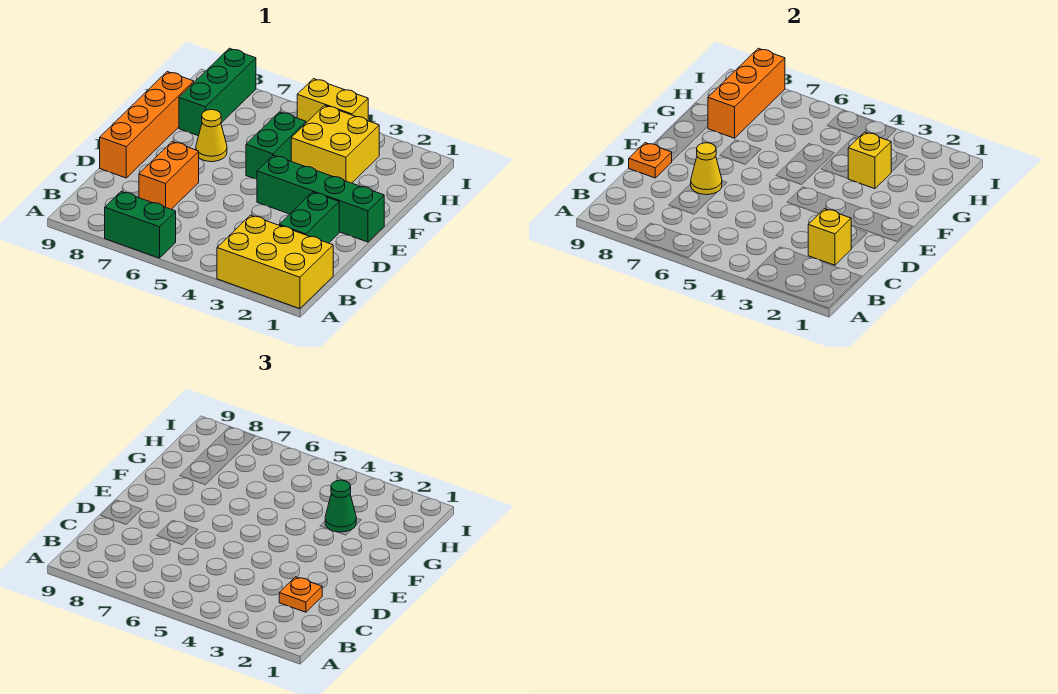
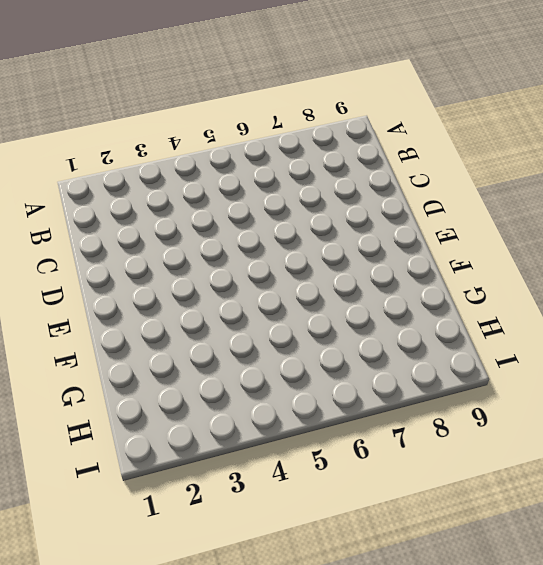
none -> yellow 2x3 brick [217,215,333,309]
none -> green 1x2 brick [105,192,176,258]
none -> green 1x2 brick [279,192,339,243]

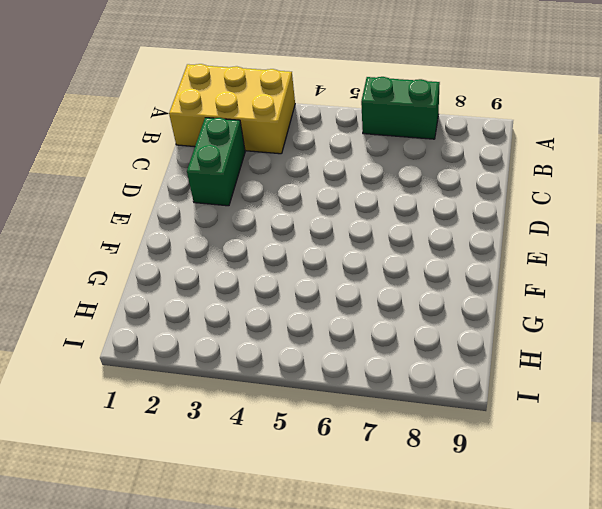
none -> orange 1x2 brick [139,142,199,209]
none -> orange 1x4 brick [100,72,194,178]
none -> green 1x4 brick [257,155,384,242]

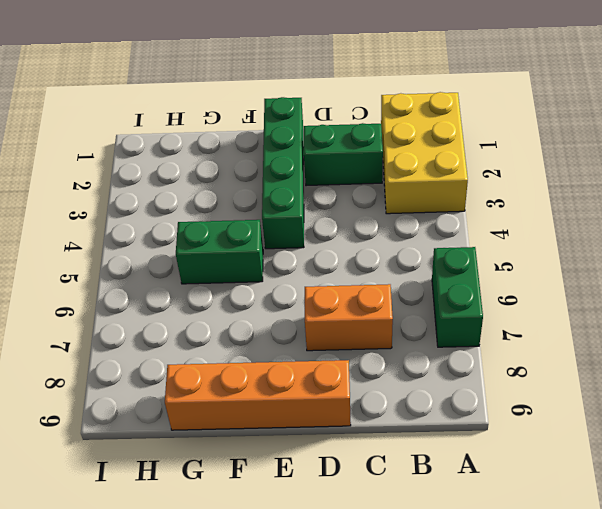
none -> yellow 1x1 cone [196,110,227,162]
none -> yellow 2x2 brick [291,105,379,183]
none -> green 1x3 brick [179,48,256,136]

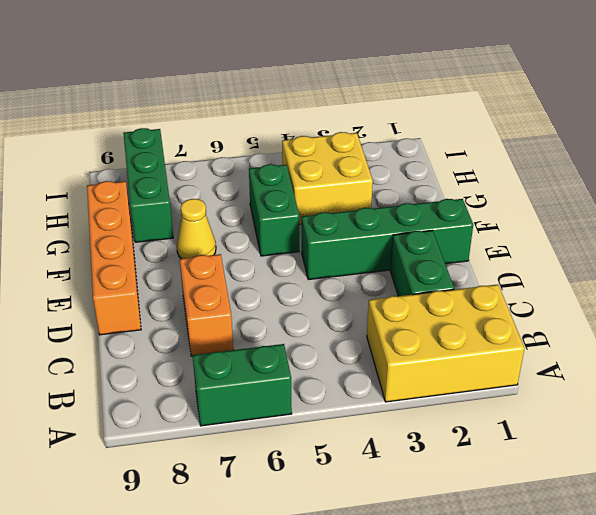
none -> yellow 1x2 brick [297,79,368,123]
none -> yellow 1x1 brick [808,209,852,265]
none -> yellow 1x1 cone [691,143,722,195]

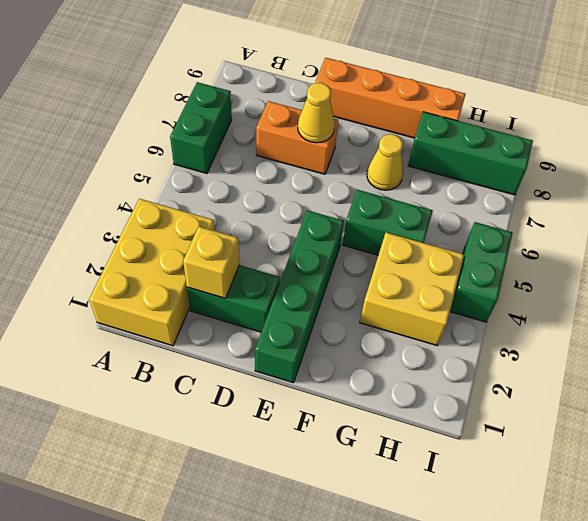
green 1x2 brick [450,222,512,322] -> yellow 1x2 brick [297,79,368,123]
none -> orange 1x1 plate [629,143,672,178]
none -> yellow 1x1 brick [848,132,891,189]
none -> orange 1x3 brick [708,48,785,138]

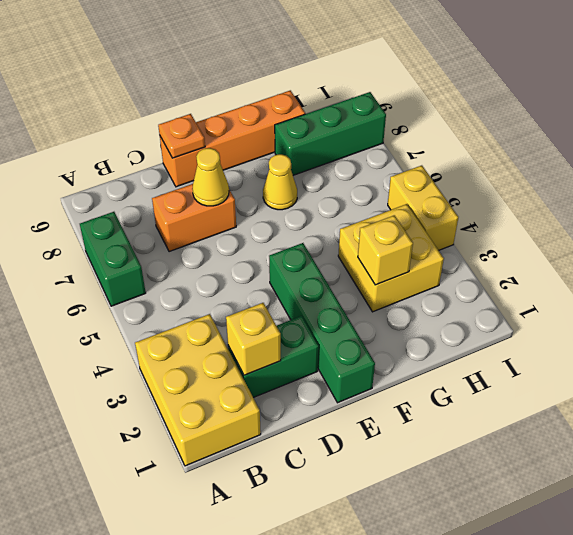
none -> green 1x2 brick [246,112,306,179]
none -> orange 1x3 brick [708,48,785,138]
none -> orange 1x1 plate [279,577,322,612]

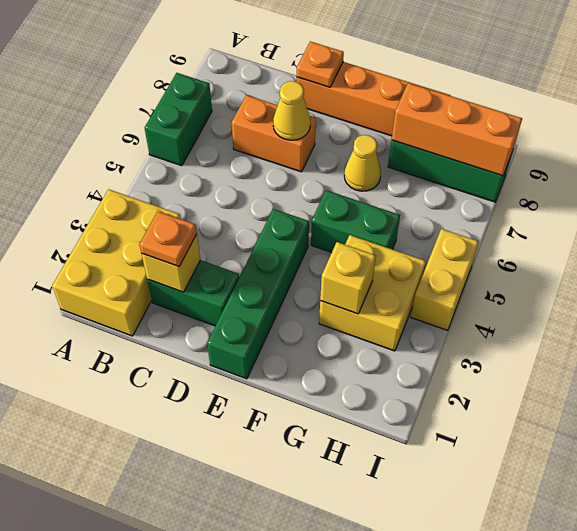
none -> green 1x1 cone [325,480,356,532]

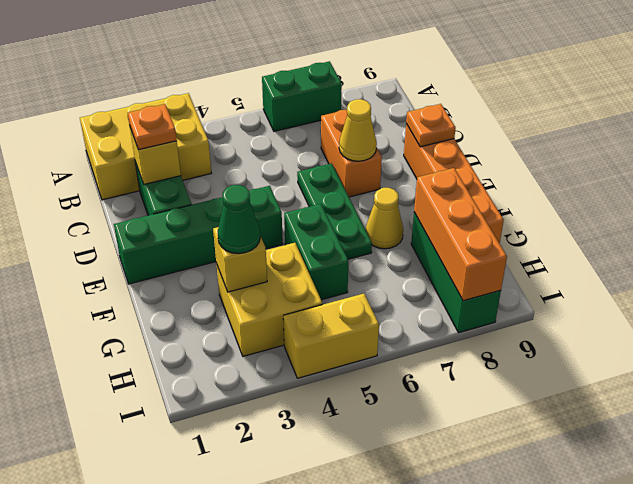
green 1x3 plate [297,163,372,259] -> none

